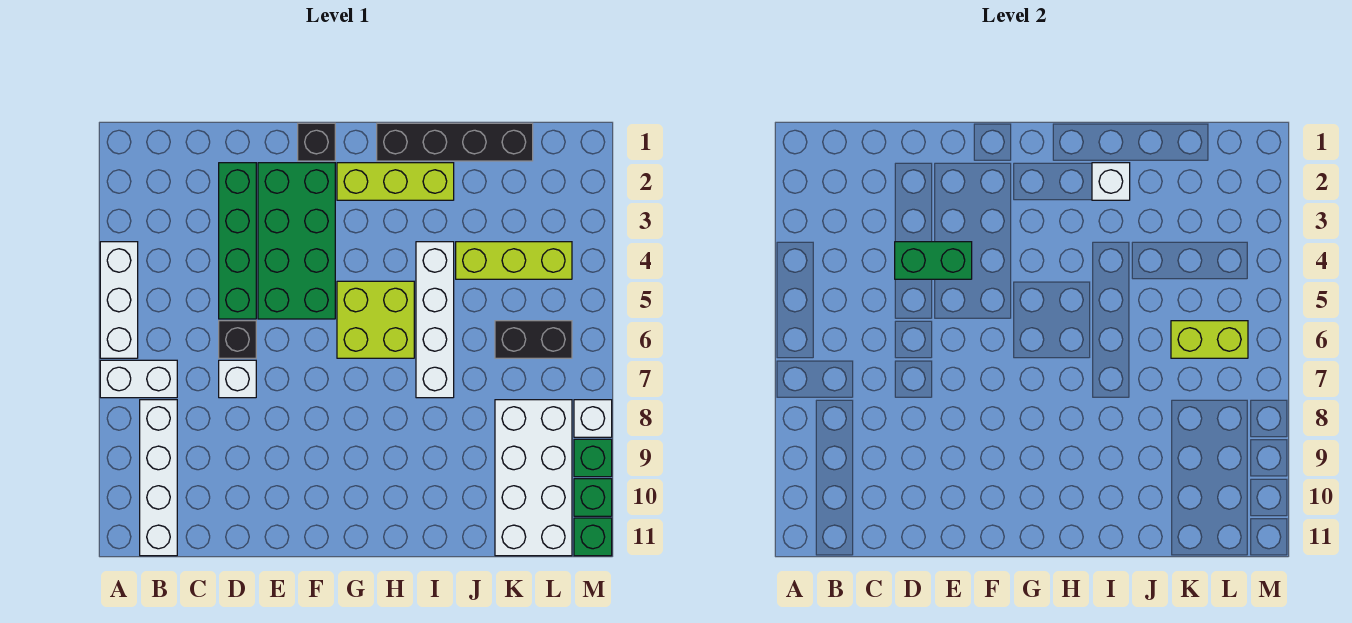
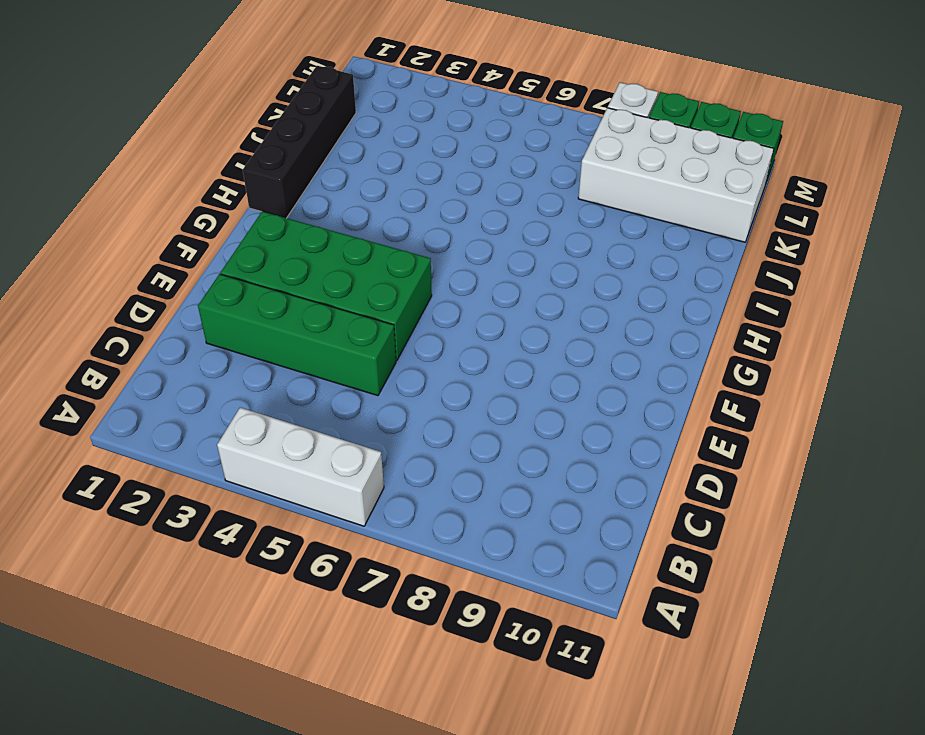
none -> white 1x2 brick [100,360,177,398]
none -> white 1x4 brick [140,400,177,556]
none -> black 1x1 brick [219,321,256,358]

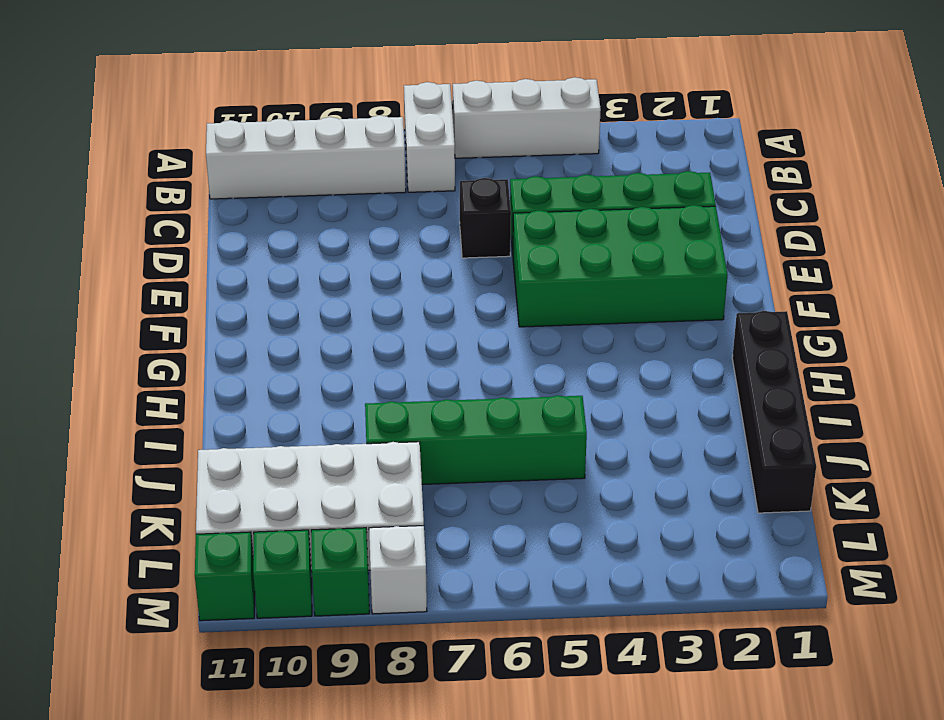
green 1x4 brick [365,395,587,485] -> none
none -> white 1x1 brick [219,360,256,398]
none -> black 1x1 brick [298,123,335,161]
none -> lime 1x3 brick [337,163,454,200]

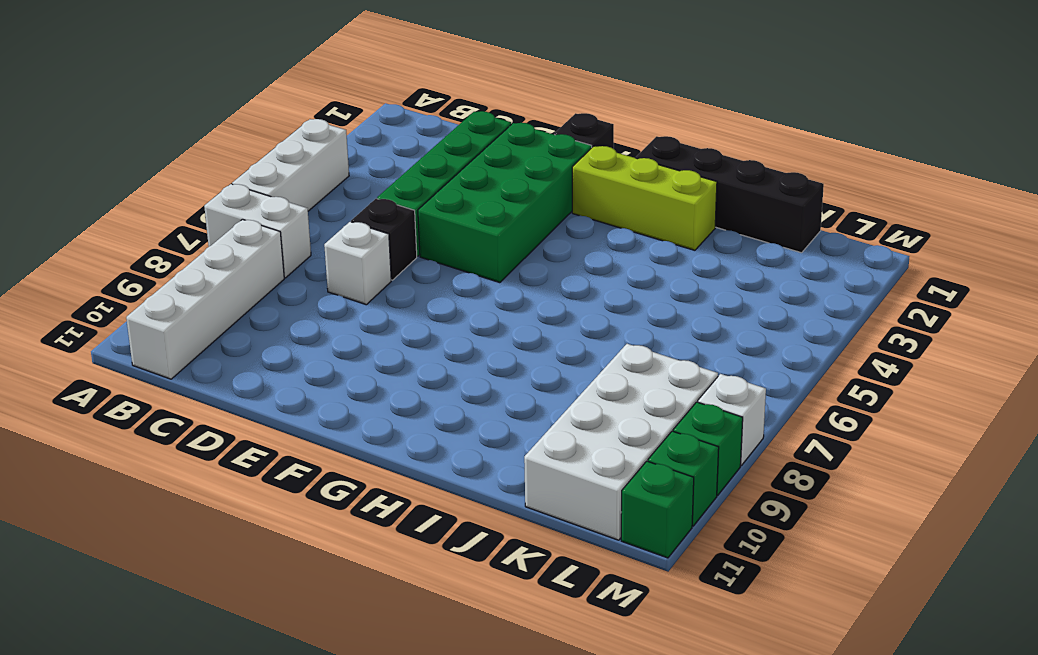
none -> lime 2x2 brick [337,281,414,358]
none -> white 1x4 brick [416,242,454,398]
none -> lime 1x3 brick [456,242,572,279]

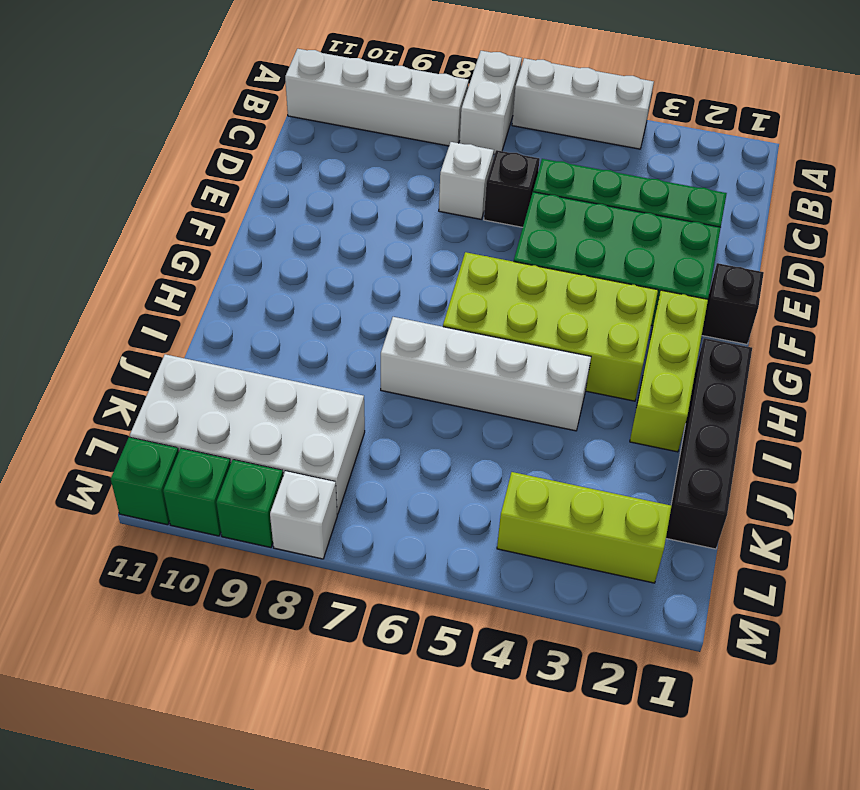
lime 2x4 brick [443,252,658,401] -> lime 2x2 brick [337,281,414,358]
lime 1x3 brick [497,472,671,583] -> lime 1x3 brick turned to [456,242,572,279]
none -> black 1x2 brick [495,321,572,358]
none -> green 1x2 brick [895,242,972,279]
none -> white 1x1 brick [1092,163,1130,200]

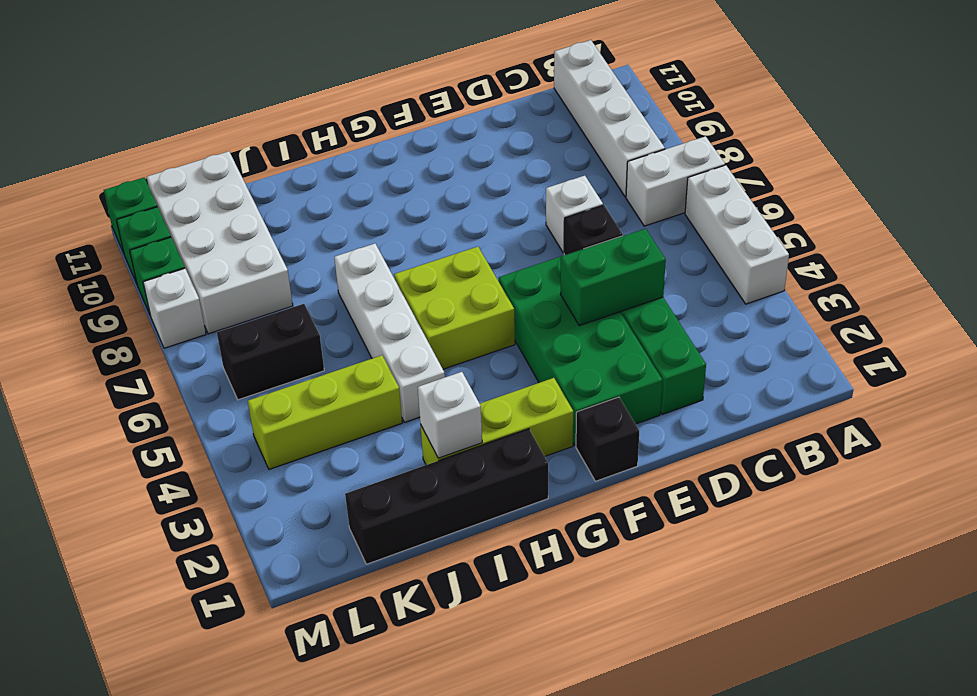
none -> lime 1x2 brick [1171,321,1248,358]

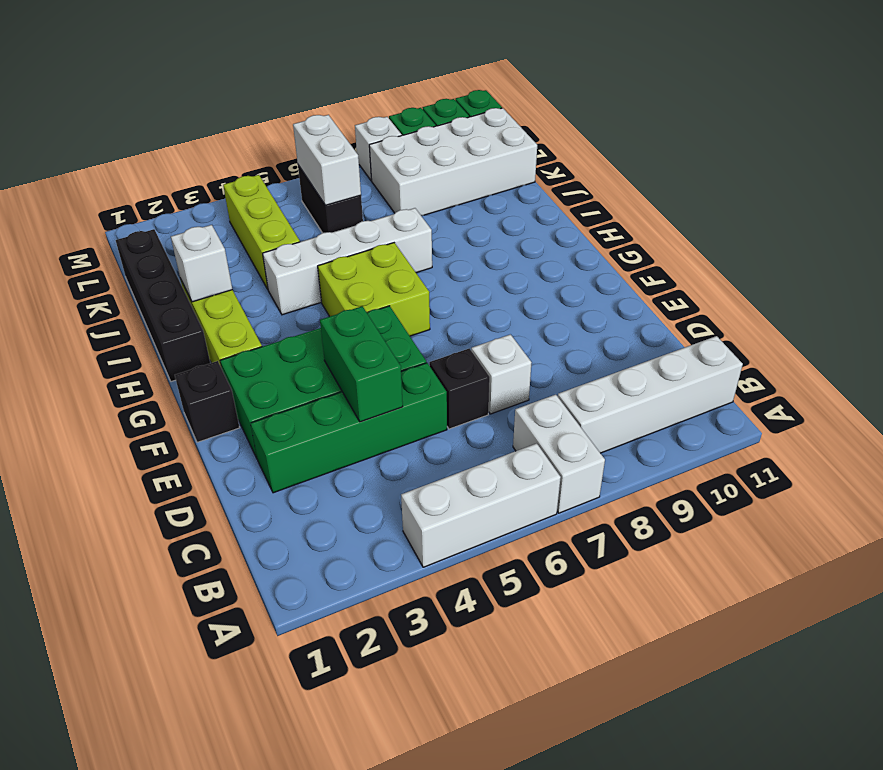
white 1x2 brick [293,115,361,205] -> lime 1x2 brick [1171,321,1248,358]

